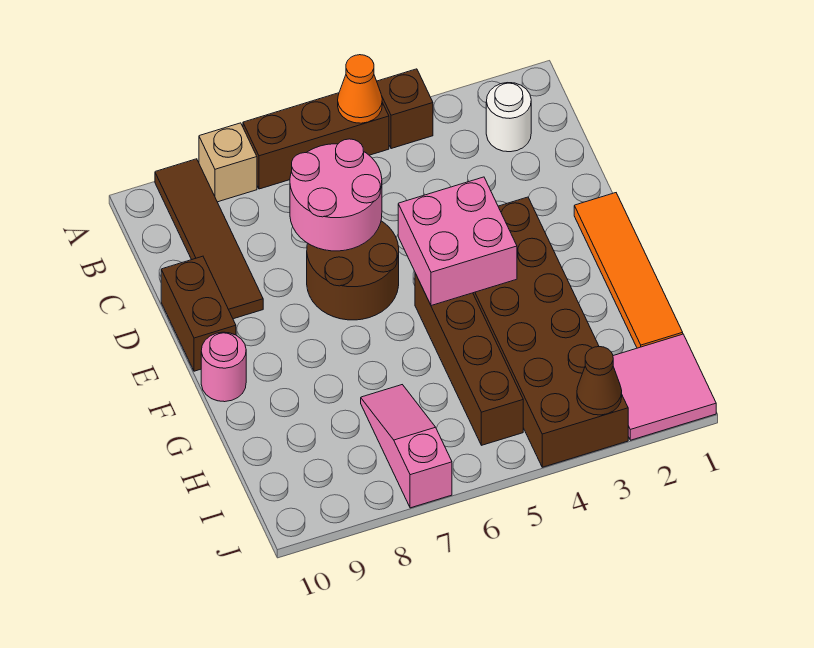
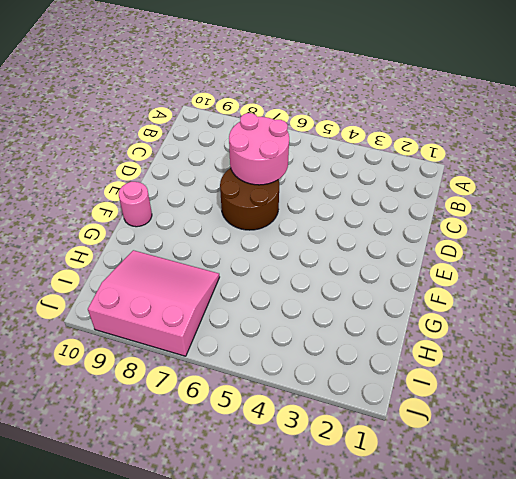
pink 3x3 slope [88,250,219,356] -> pink 1x3 slope [361,385,452,508]
none -> brown 1x1 brick [377,69,433,149]
none -> brown 1x3 brick [243,93,389,189]
none -> tan 1x1 brick [199,123,257,202]

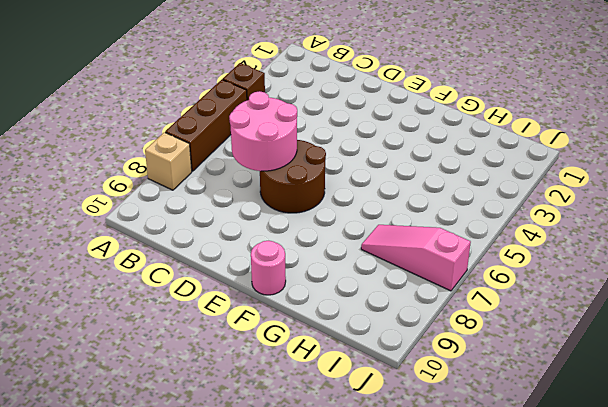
none -> brown 1x4 tile [155,159,263,319]
none -> white 1x1 round brick [486,83,531,152]
none -> brown 1x2 brick [161,256,236,371]

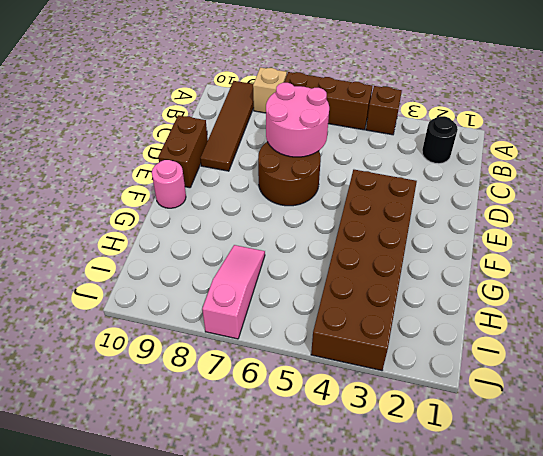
black 1x1 round brick [422,116,458,164] -> white 1x1 round brick [486,83,531,152]
none -> orange 1x4 tile [574,193,683,348]
none -> brown 1x4 brick [415,273,523,445]
none -> pink 2x2 tile [613,334,716,440]

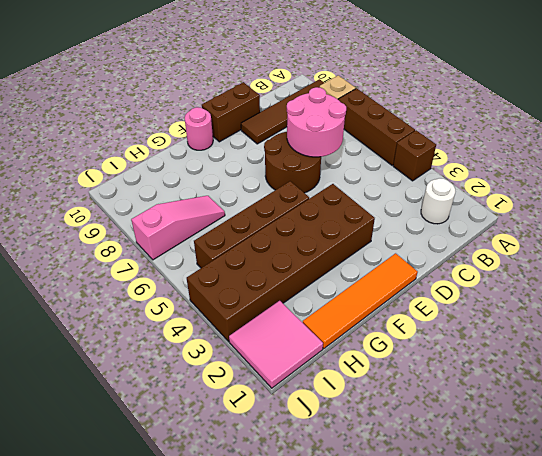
none -> orange 1x1 cone [338,55,382,123]
none -> pink 2x2 brick [398,177,517,306]
none -> brown 1x1 cone [577,347,622,415]

